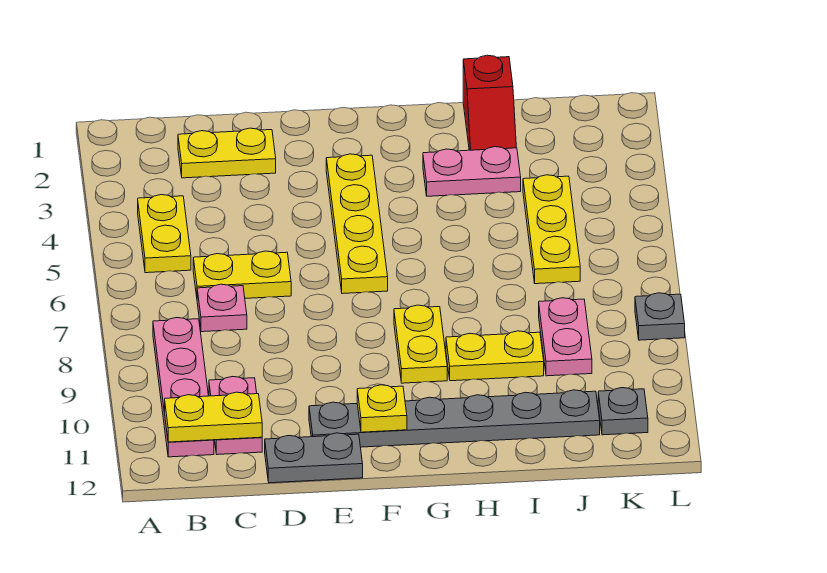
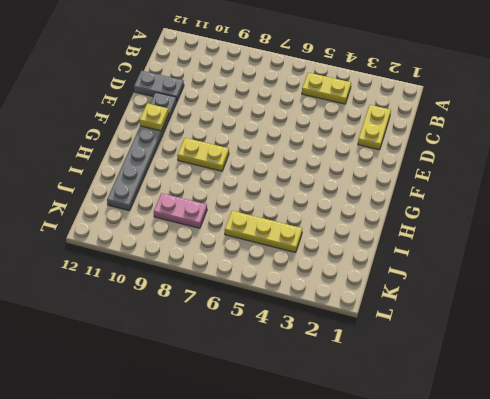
grey 1x2 plate [134,71,184,102] -> grey 1x2 plate turned to [265,433,363,483]
none -> pink 1x4 plate [153,318,214,457]
none -> yellow 1x2 plate [193,251,291,298]
none -> pink 1x1 plate [197,284,247,332]

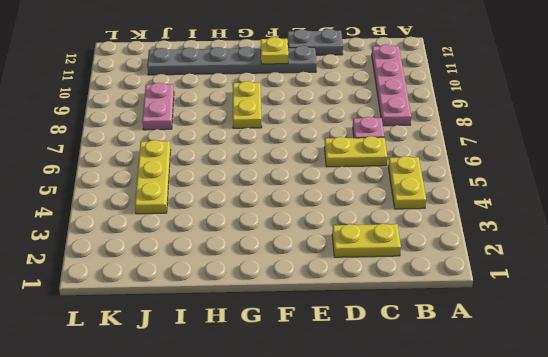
none -> pink 1x2 plate [209,377,262,455]
none -> yellow 1x4 plate [326,154,388,294]
none -> pink 1x2 plate [423,147,521,196]

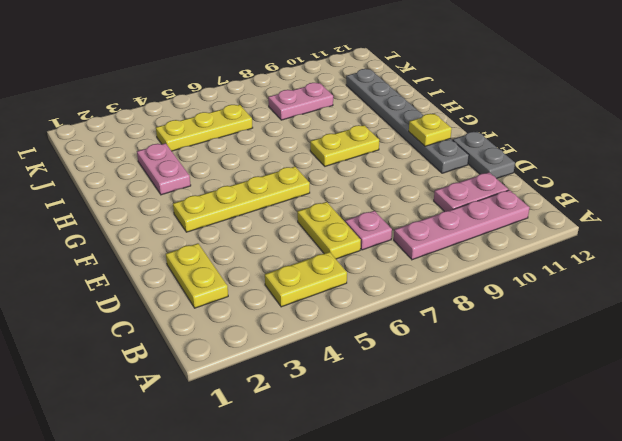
none -> yellow 1x2 plate [446,331,544,381]
none -> red 1x2 slope [463,55,516,150]
none -> grey 1x1 plate [598,388,648,435]

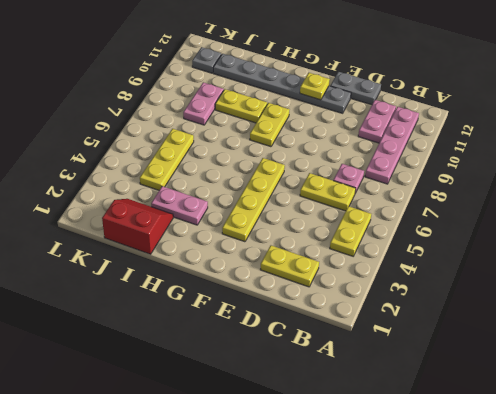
red 2x2 slope [102,199,173,254] -> red 1x2 slope [463,55,516,150]
none -> grey 1x1 plate [635,293,685,340]
none -> yellow 1x2 plate [165,392,262,442]

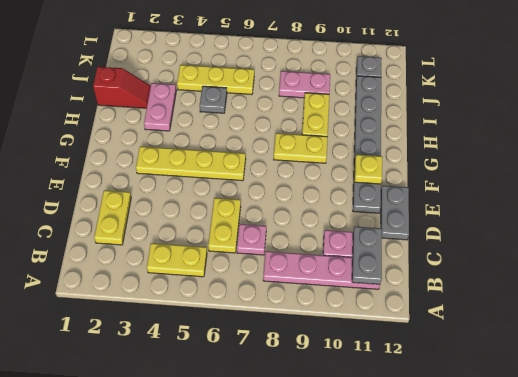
grey 1x2 plate [352,227,382,284] -> yellow 1x2 plate [165,392,262,442]
grey 1x1 plate [200,86,227,113] -> grey 1x1 plate moved to [635,293,685,340]

